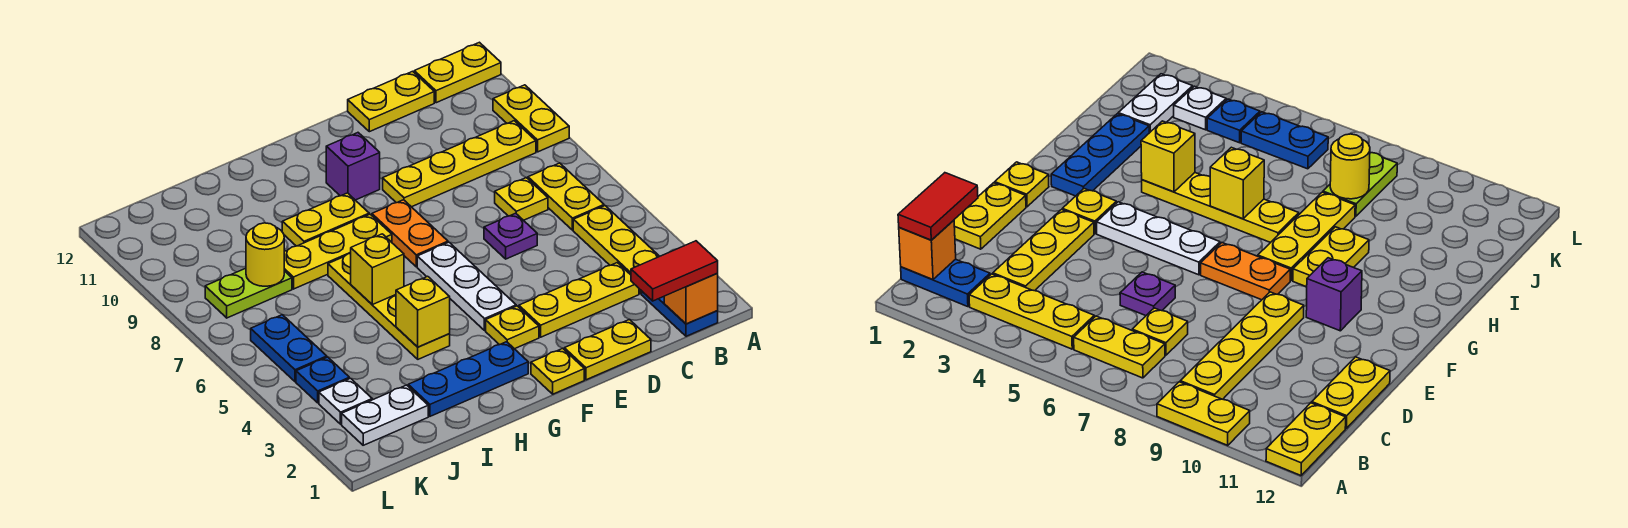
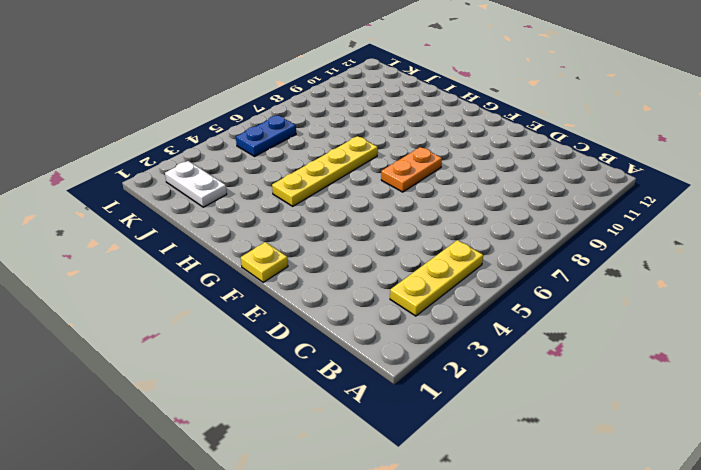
none -> yellow 1x2 plate [493,85,569,152]
none -> yellow 1x2 plate [414,42,501,103]
none -> blue 1x2 plate [642,292,718,336]
none -> yellow 1x2 plate [528,163,604,230]

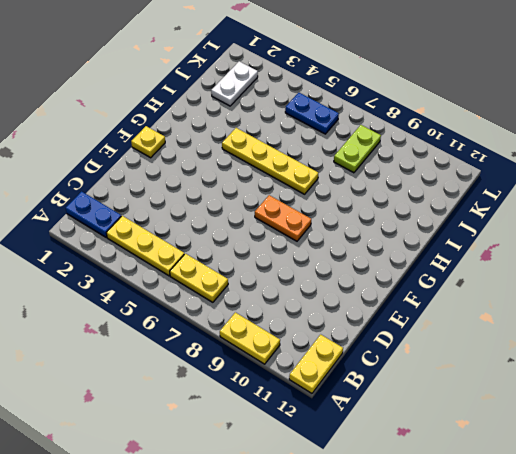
none -> yellow 1x4 plate [383,121,536,207]
none -> yellow 1x3 plate [519,263,639,337]
none -> yellow 1x1 plate [495,178,548,220]
none -> yellow 1x2 plate [348,71,434,132]

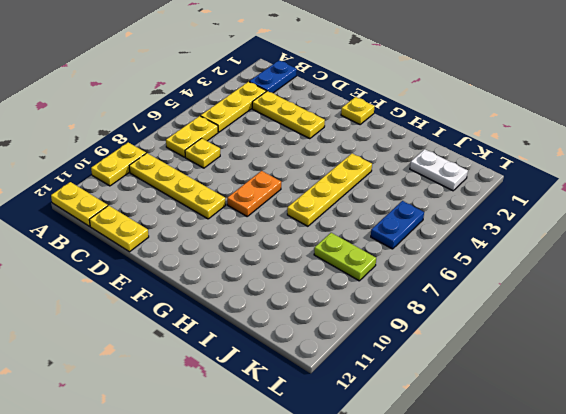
none -> yellow 1x2 plate [564,319,651,380]
none -> purple 1x1 plate [484,213,537,259]
none -> yellow 1x1 plate [486,306,539,349]
none -> white 1x3 plate [417,242,516,331]

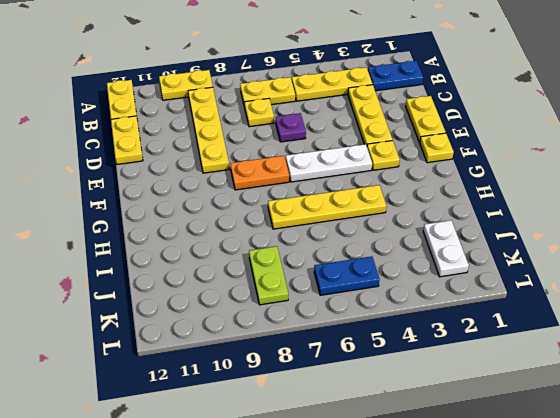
none -> purple 1x1 brick [326,133,380,200]
none -> blue 1x3 plate [408,342,528,416]
none -> yellow 1x3 plate [284,214,392,289]
none -> yellow 1x2 plate [282,193,369,246]

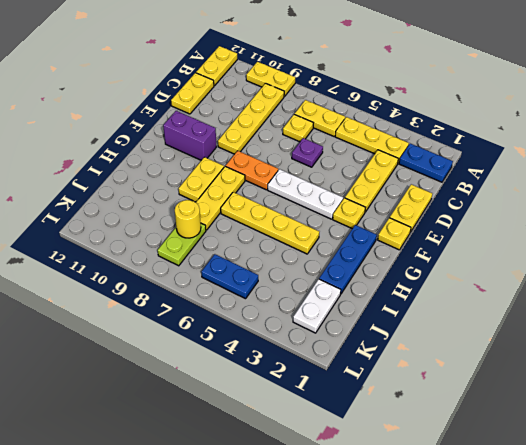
purple 1x2 brick [163,111,216,160] -> purple 1x1 brick [326,133,380,200]
none -> white 1x1 plate [319,378,372,424]
none -> blue 1x1 plate [296,357,349,403]
none -> orange 1x1 brick [664,273,718,324]
none -> yellow 1x1 brick [396,276,450,347]

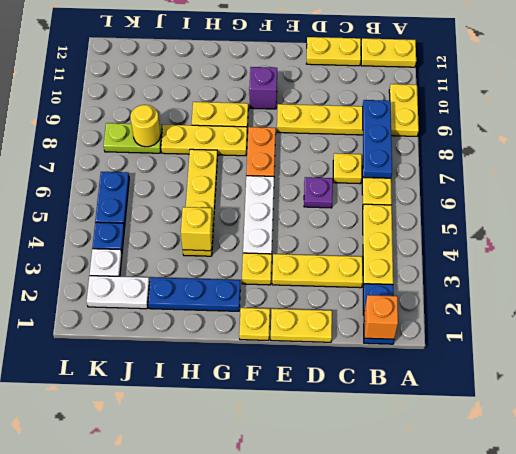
blue 1x3 plate [363,100,392,178] -> none
none -> yellow 1x1 brick [351,234,404,305]
none -> red 1x2 tile [631,241,718,301]

